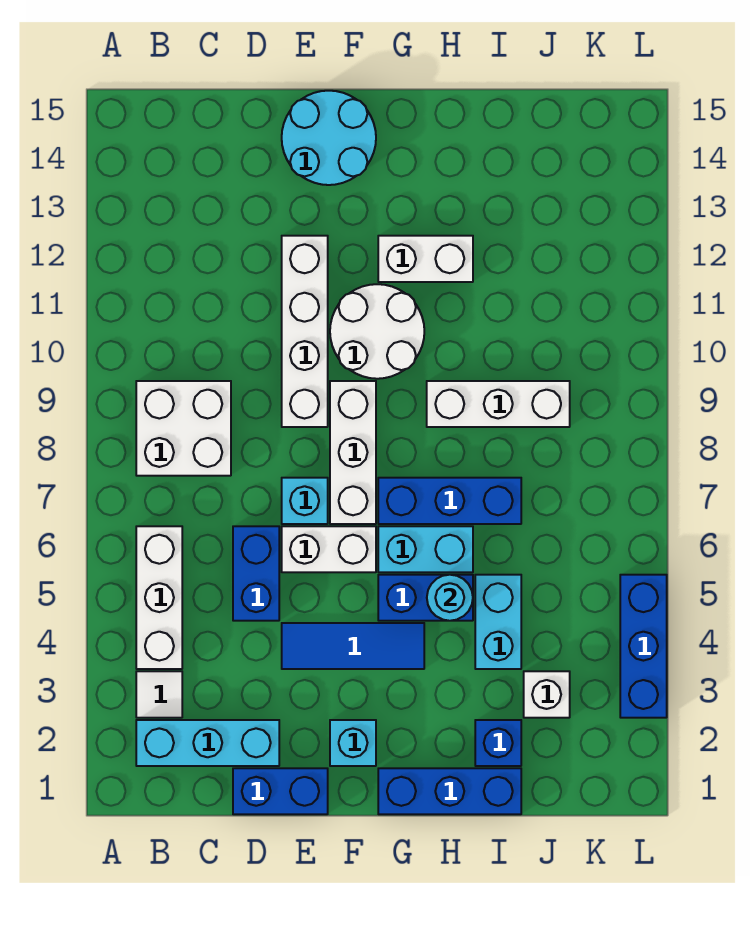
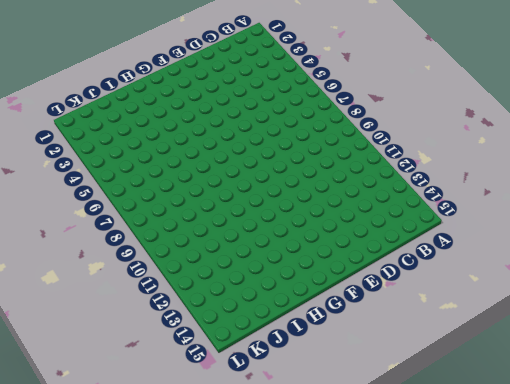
none -> cyan 1x3 brick [136,720,279,766]
none -> white 1x1 tile [136,671,182,718]
none -> white 1x3 brick [136,526,182,669]

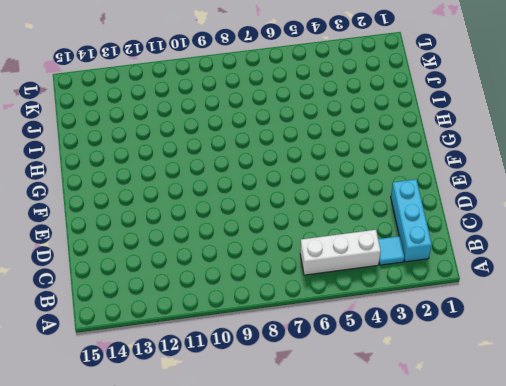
cyan 1x1 tile [378,236,404,265] -> white 1x1 tile [136,671,182,718]
none -> white 2x2 brick [136,381,231,476]
none -> blue 1x2 brick [233,768,328,814]
none -> blue 1x2 brick [233,526,279,621]

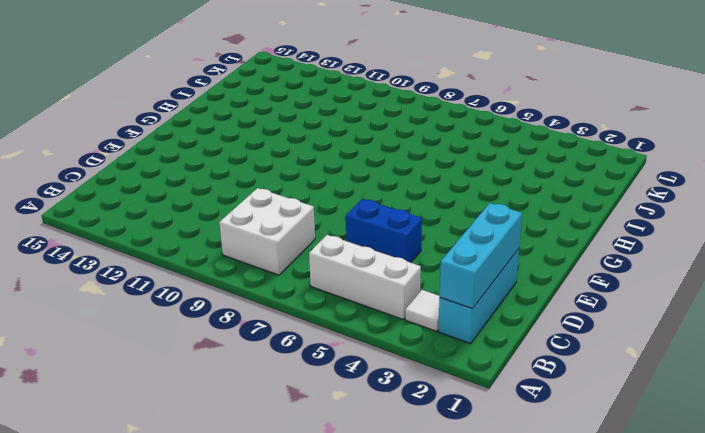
cyan 1x3 brick [440,203,522,309] -> none
none -> blue 1x2 brick [233,768,328,814]
none -> blue 1x3 tile [282,623,424,669]
none -> white 1x2 brick [282,526,376,572]

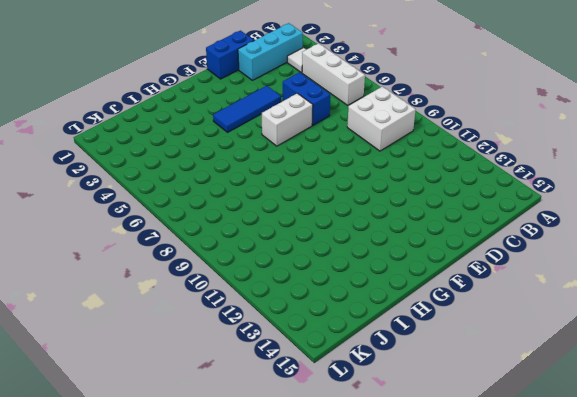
none -> cyan 1x1 brick [282,478,328,524]
none -> white 1x4 brick [282,236,328,427]
none -> cyan 2x2 round brick [282,91,376,185]

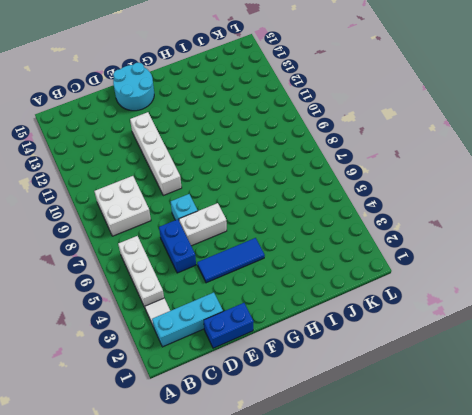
none -> cyan 1x1 brick [330,720,376,766]
none -> white 1x3 brick [330,381,376,524]
none -> white 2x2 round brick [330,284,424,379]

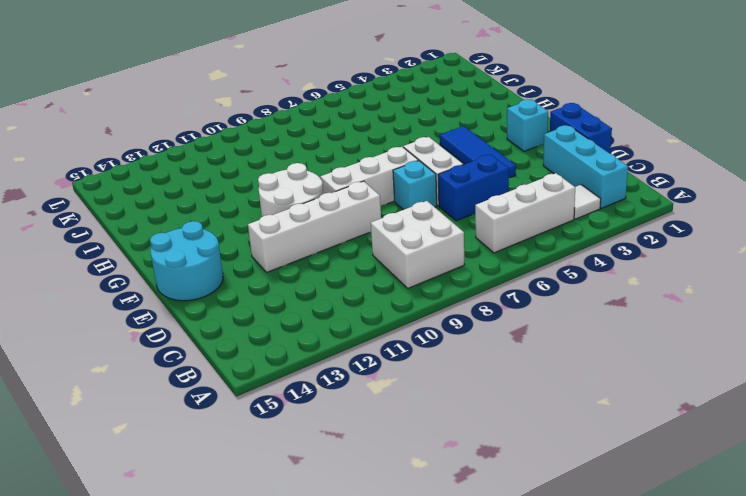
none -> blue 1x3 brick [378,768,521,814]
none -> blue 1x2 brick [378,575,473,621]
none -> cyan 1x2 brick [378,526,473,572]

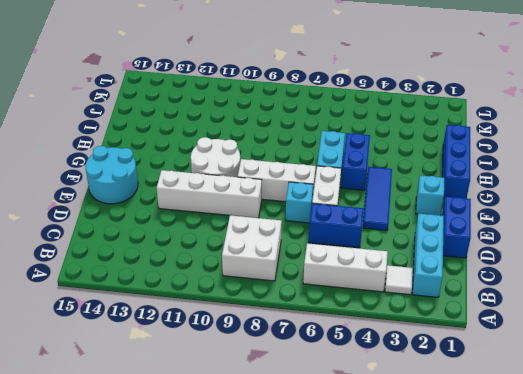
none -> blue 1x3 brick [378,478,521,524]
none -> white 1x2 brick [378,236,473,282]
none -> white 1x3 brick [427,381,570,427]

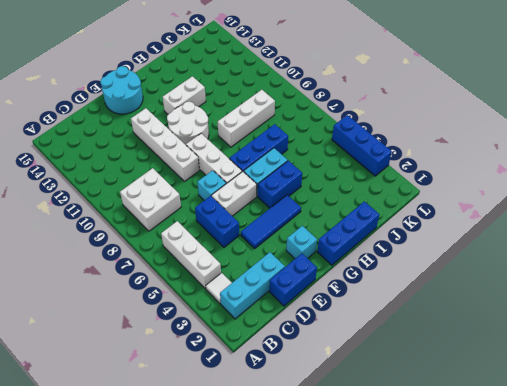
none -> blue 1x1 brick [475,720,521,766]
none -> cyan 1x2 brick [475,575,521,669]
none -> white 1x1 brick [524,671,570,718]

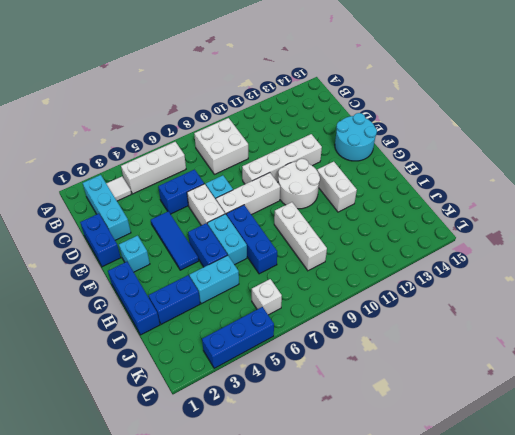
blue 1x2 brick [148,275,200,324] -> blue 1x1 brick [475,720,521,766]
white 1x1 brick [252,279,282,315] -> white 1x1 brick moved to [524,671,570,718]
none -> cyan 1x1 round brick [427,575,473,621]

